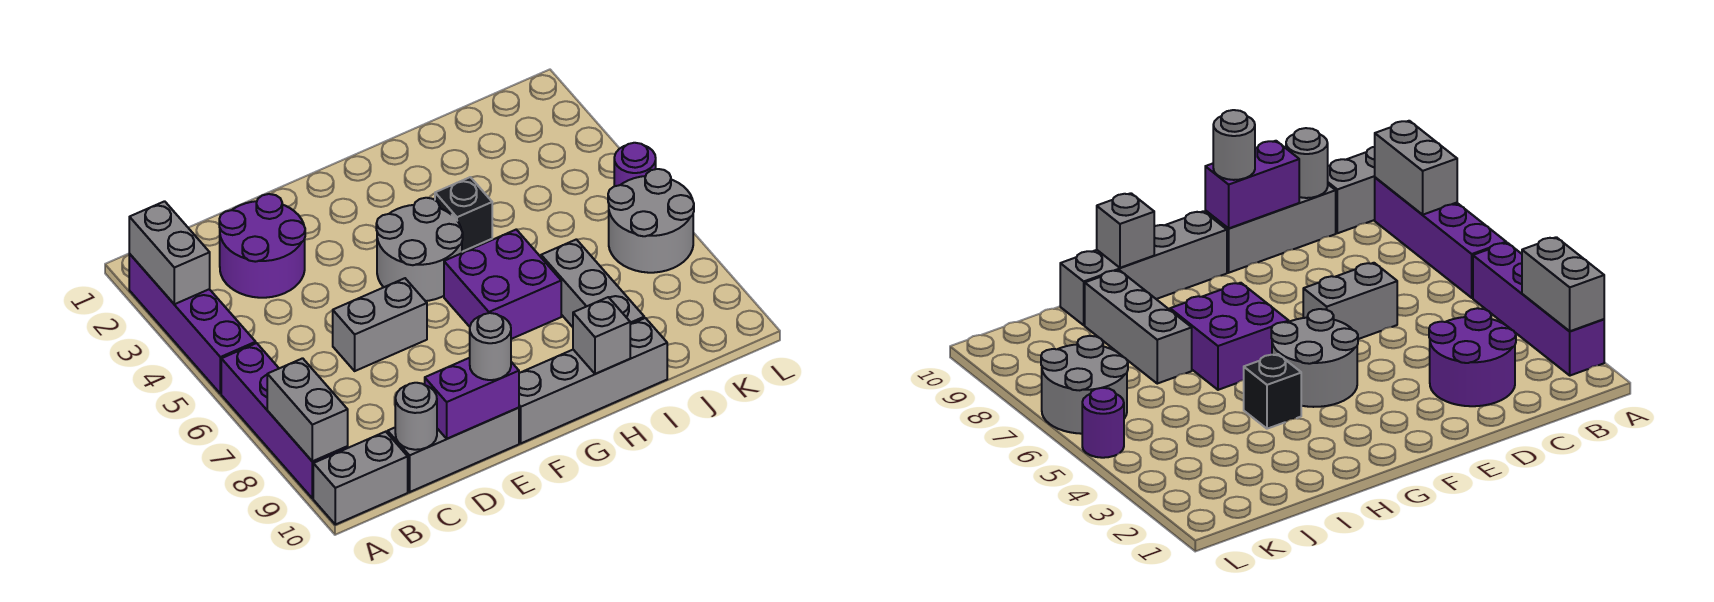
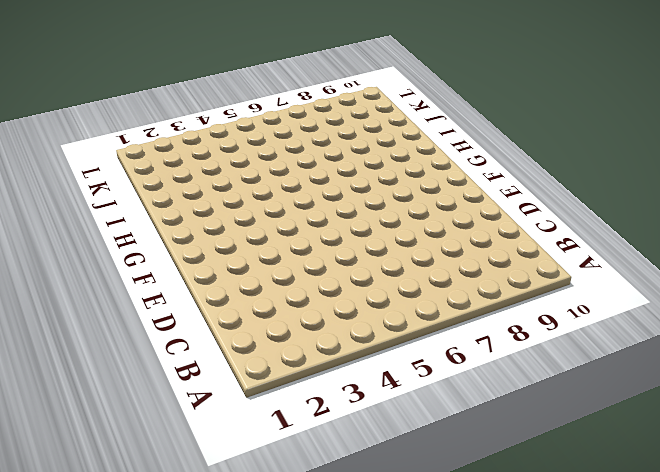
none -> purple 1x4 brick [129,254,256,394]
none -> purple 1x4 brick [221,343,348,498]
none -> grey 1x2 brick [313,432,408,525]

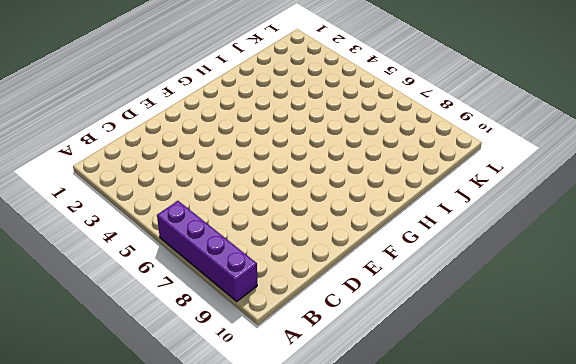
none -> purple 1x4 brick [129,254,256,394]
none -> grey 1x2 brick [313,432,408,525]
none -> purple 2x2 round brick [219,194,305,298]

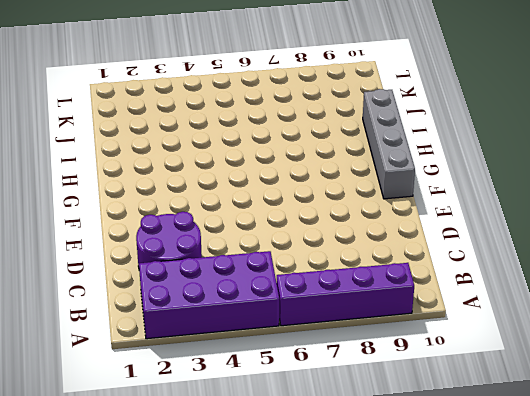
purple 2x4 brick [139,251,279,339] -> purple 1x4 brick [129,254,256,394]
none -> grey 1x2 brick [313,432,408,525]
none -> grey 1x3 brick [388,408,519,492]
none -> grey 1x2 brick [333,278,427,371]

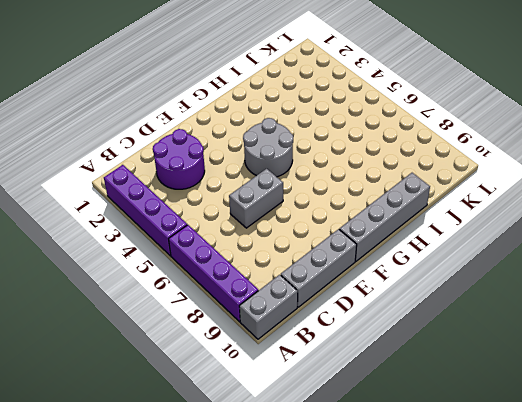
none -> purple 2x2 brick [444,230,561,339]
none -> black 1x1 brick [435,177,492,252]
none -> grey 1x3 brick [541,239,644,327]

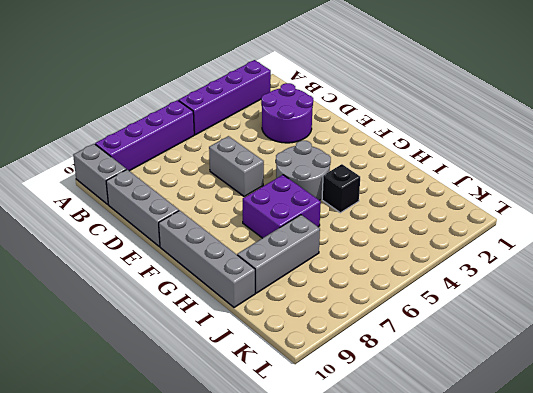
none -> grey 2x2 round brick [608,169,694,273]
none -> purple 1x1 round brick [614,143,656,186]
none -> grey 1x2 brick [129,201,210,304]

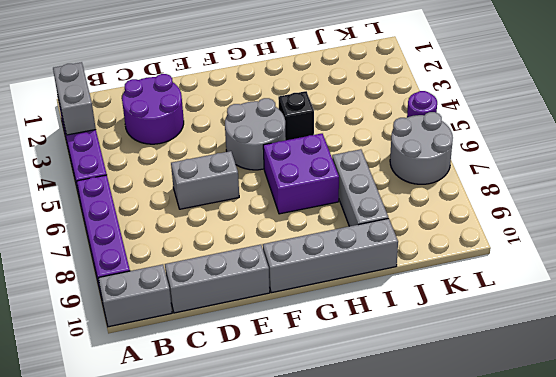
none -> grey 1x2 brick [267,358,348,461]
none -> grey 1x1 round brick [395,383,437,450]
none -> purple 1x2 brick [425,358,519,439]

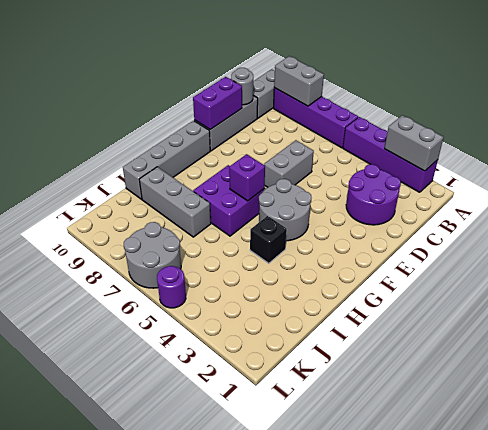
purple 1x1 brick [229,154,265,201] -> none
none -> grey 1x1 brick [573,297,630,374]
none -> grey 1x1 round brick [470,313,511,380]

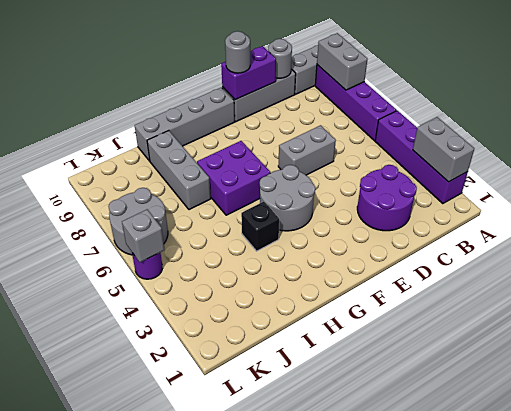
grey 1x1 brick [122,209,165,262] -> grey 1x1 brick moved to [573,297,630,374]

